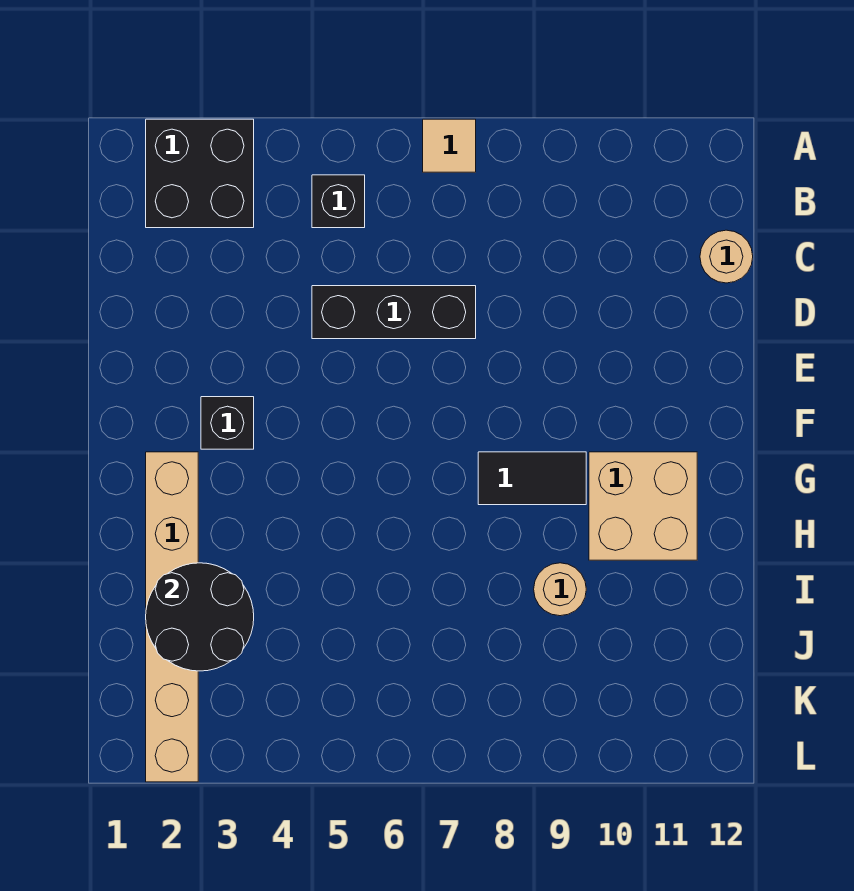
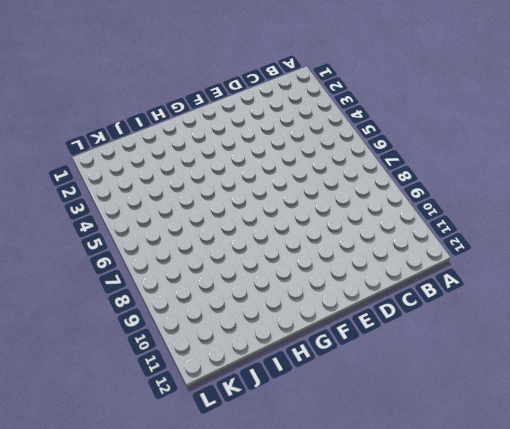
none -> black 2x2 brick [146,119,254,228]
none -> tan 1x1 tile [423,119,476,172]

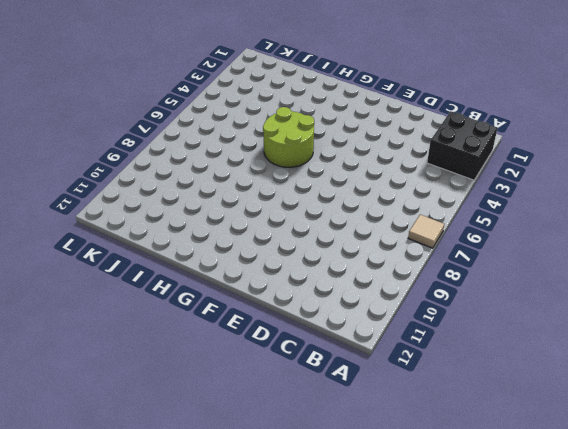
lime 2x2 round brick [263,107,314,167] -> none
none -> black 1x1 brick [312,175,365,228]
none -> tan 1x1 round brick [700,230,753,283]

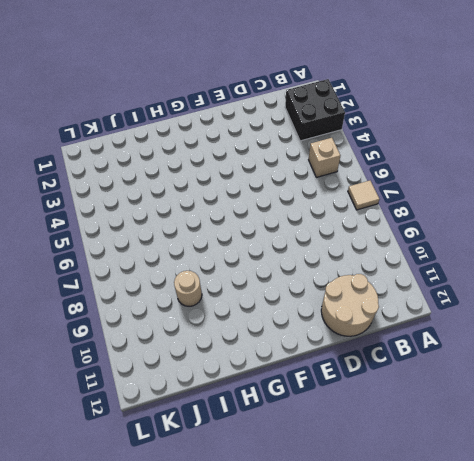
tan 1x1 brick [308,138,340,177] -> black 1x1 brick [312,175,365,228]
tan 2x2 round brick [321,274,379,336] -> tan 1x1 round brick [700,230,753,283]
none -> black 1x3 brick [312,286,476,339]
none -> black 1x1 brick [201,397,254,449]

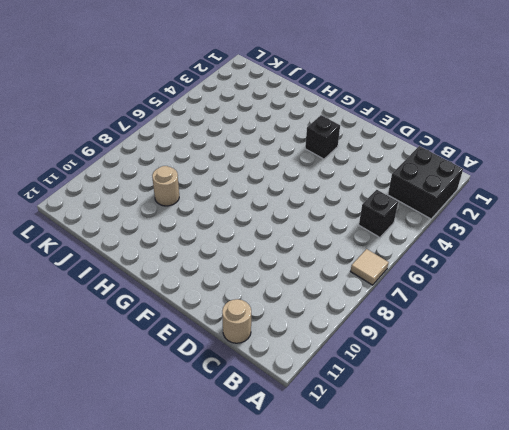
none -> black 1x3 brick [312,286,476,339]
none -> tan 1x6 brick [146,452,198,782]

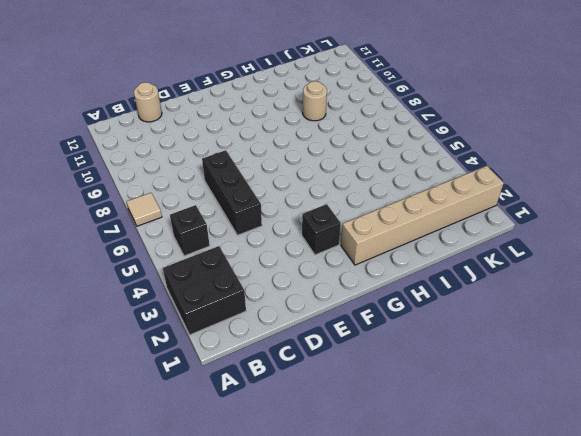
none -> black 1x2 tile [478,452,586,505]
none -> tan 2x2 brick [589,452,697,560]

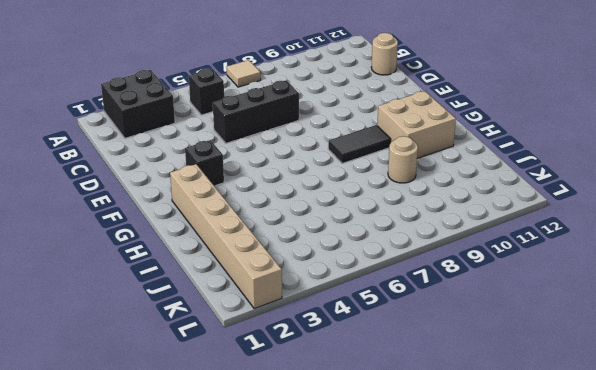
none -> black 2x2 round brick [146,563,254,671]

